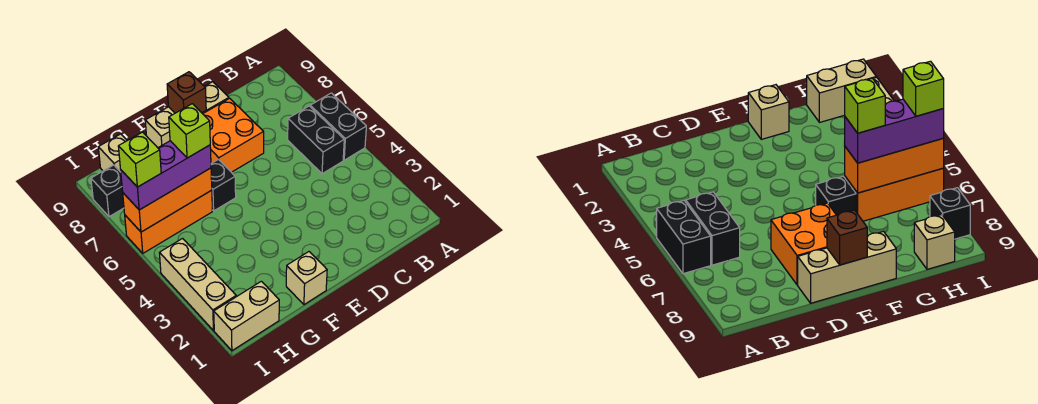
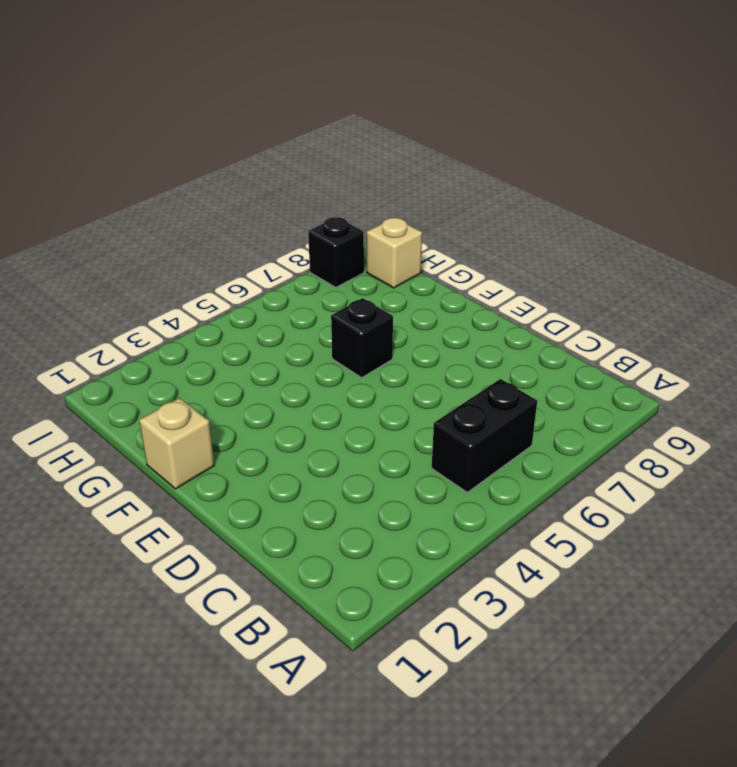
none -> black 1x2 brick [310,93,366,160]
none -> orange 2x2 brick [203,98,264,172]
none -> tan 1x3 brick [145,82,229,148]

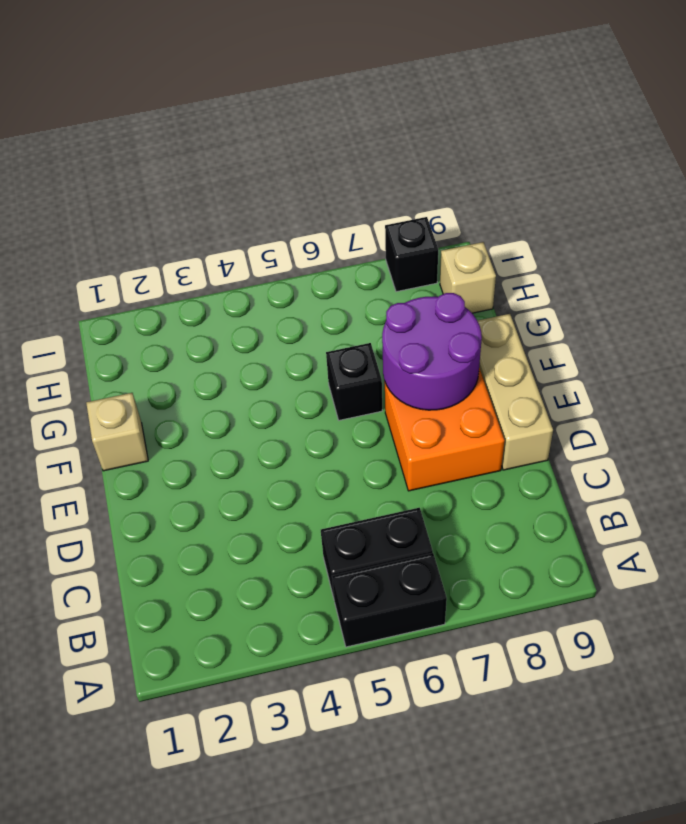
purple 2x2 round brick [382,293,482,410] -> none
none -> orange 1x3 brick [125,190,212,253]
none -> tan 1x2 brick [214,281,279,351]
none -> tan 1x3 brick [160,239,236,331]

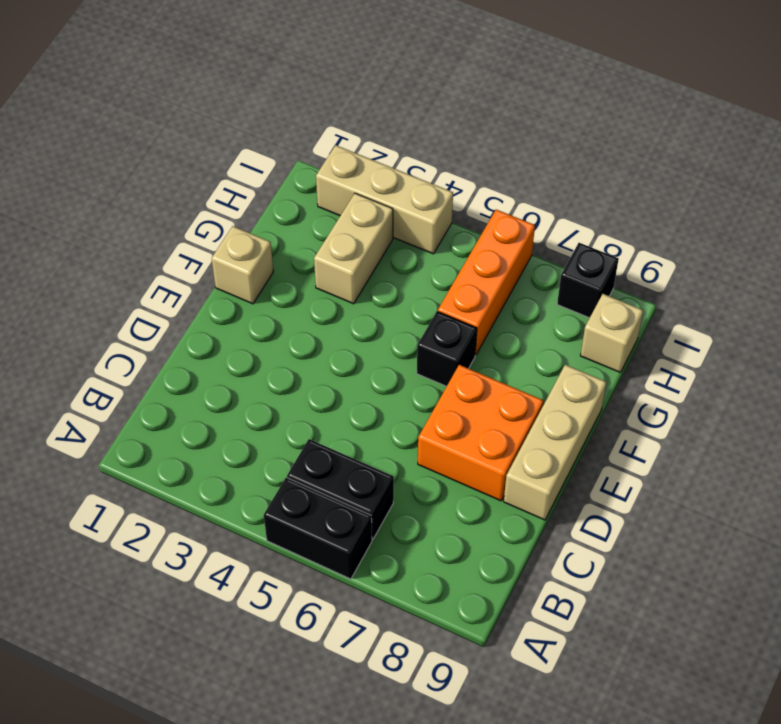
tan 1x2 brick [314,193,393,304] -> tan 1x2 brick moved to [214,281,279,351]
none -> brown 1x1 brick [167,72,206,113]
none -> orange 1x3 brick [123,168,212,232]
none -> purple 1x3 brick [121,141,211,210]

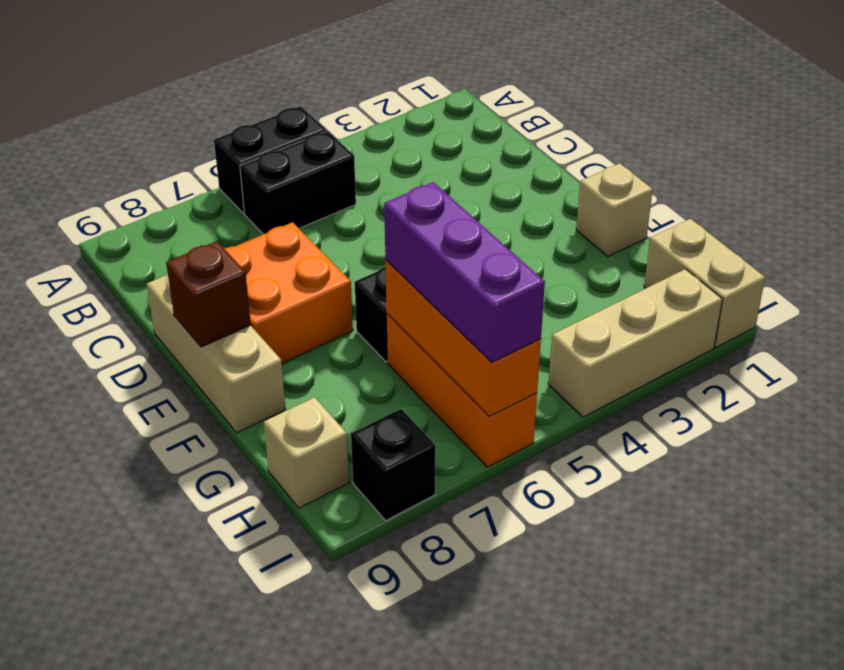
none -> lime 1x1 brick [169,104,210,158]
none -> lime 1x1 brick [118,132,161,187]

